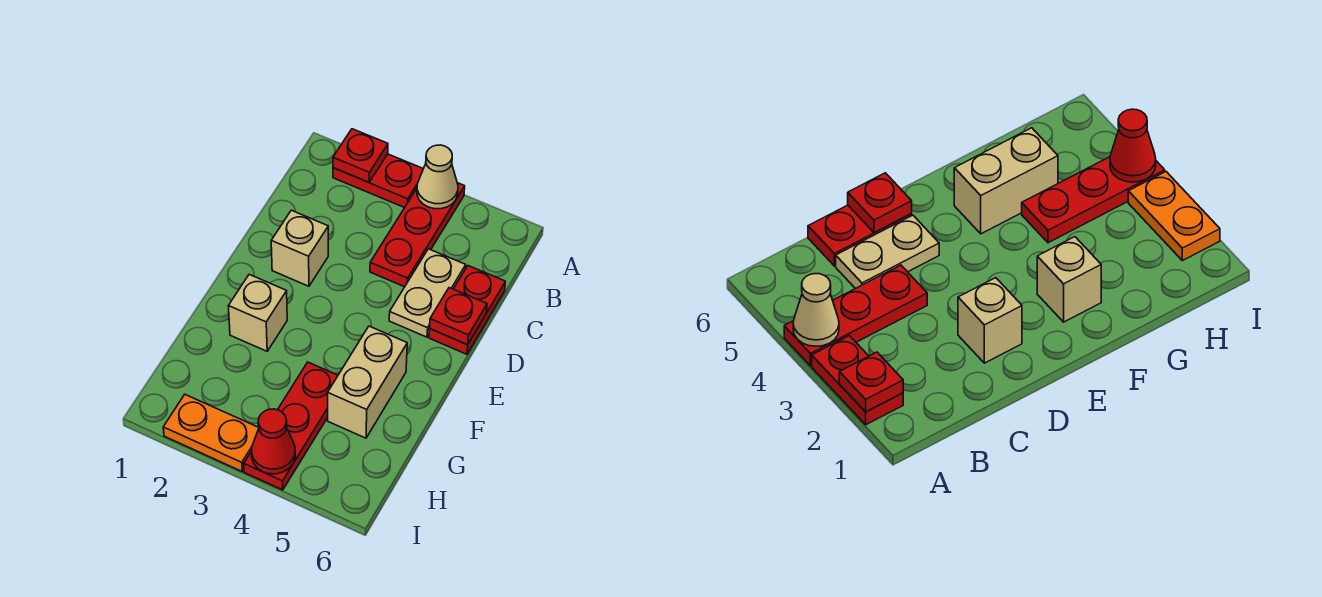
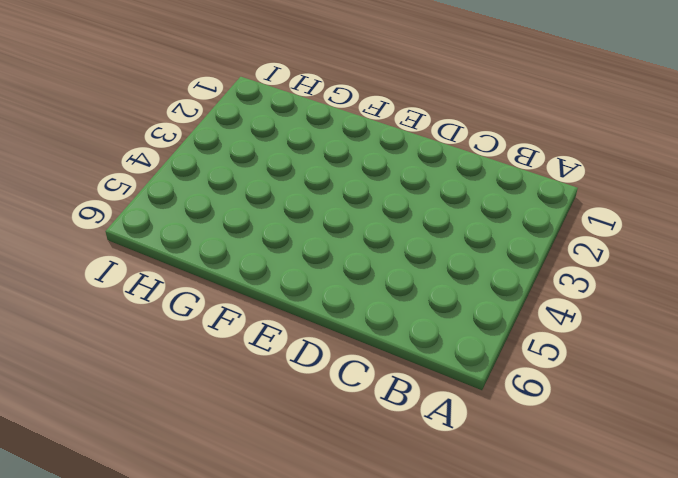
none -> red 1x2 plate [333,154,423,208]
none -> red 1x3 plate [370,183,465,287]
none -> tan 1x2 plate [389,249,466,337]

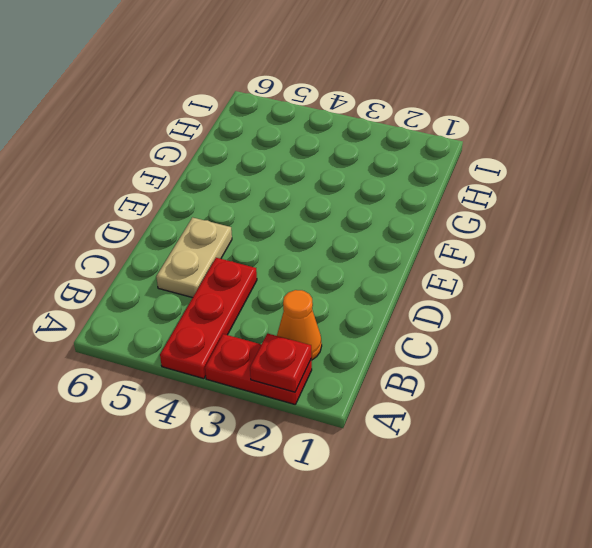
orange 1x1 cone [277,290,322,360] -> none
none -> red 1x2 plate [429,266,505,354]
none -> tan 1x1 brick [271,210,328,286]
none -> tan 1x1 brick [228,274,287,351]

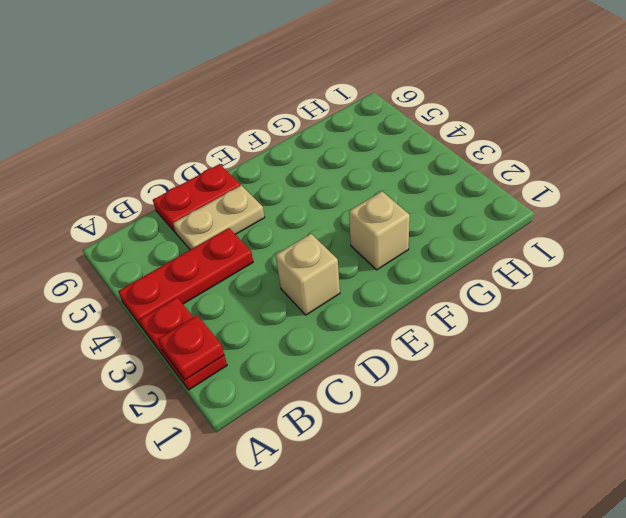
none -> tan 1x2 brick [328,326,407,438]
none -> red 1x3 plate [244,362,338,490]
none -> orange 1x2 plate [163,395,259,471]

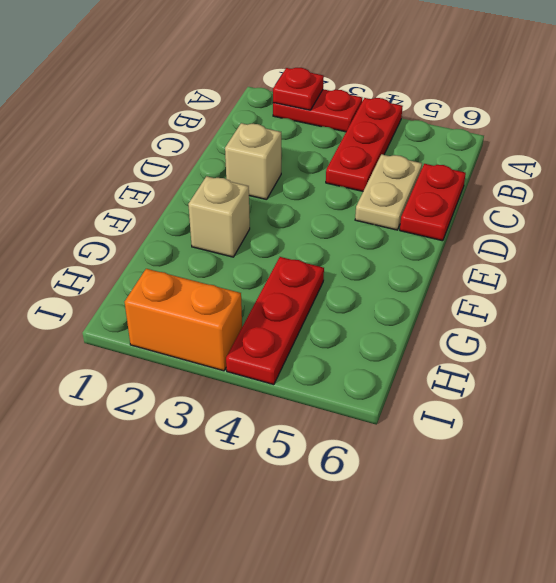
orange 1x2 brick [125,269,242,371] -> orange 1x2 plate [163,395,259,471]
none -> tan 1x2 brick [328,326,407,438]
none -> tan 1x1 cone [417,145,458,209]
none -> red 1x1 plate [430,288,487,345]

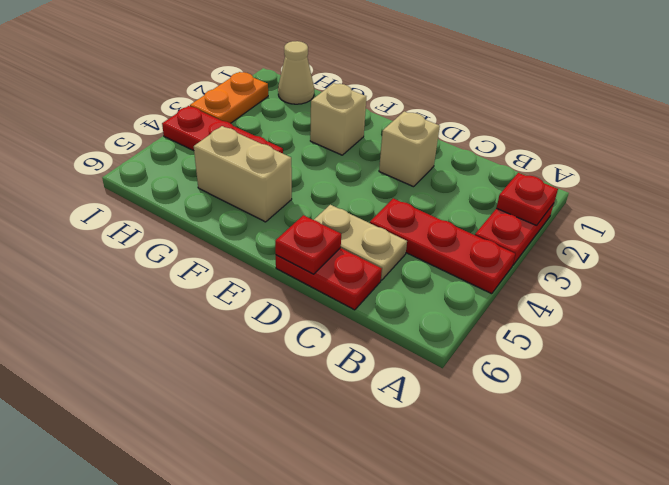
tan 1x1 cone [278,41,314,104] -> tan 1x1 cone moved to [417,145,458,209]
none -> red 1x1 cone [252,409,295,474]

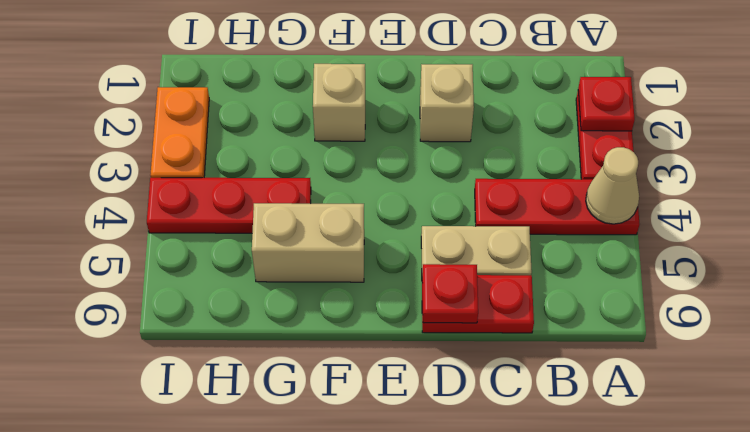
none -> red 1x1 cone [252,409,295,474]

